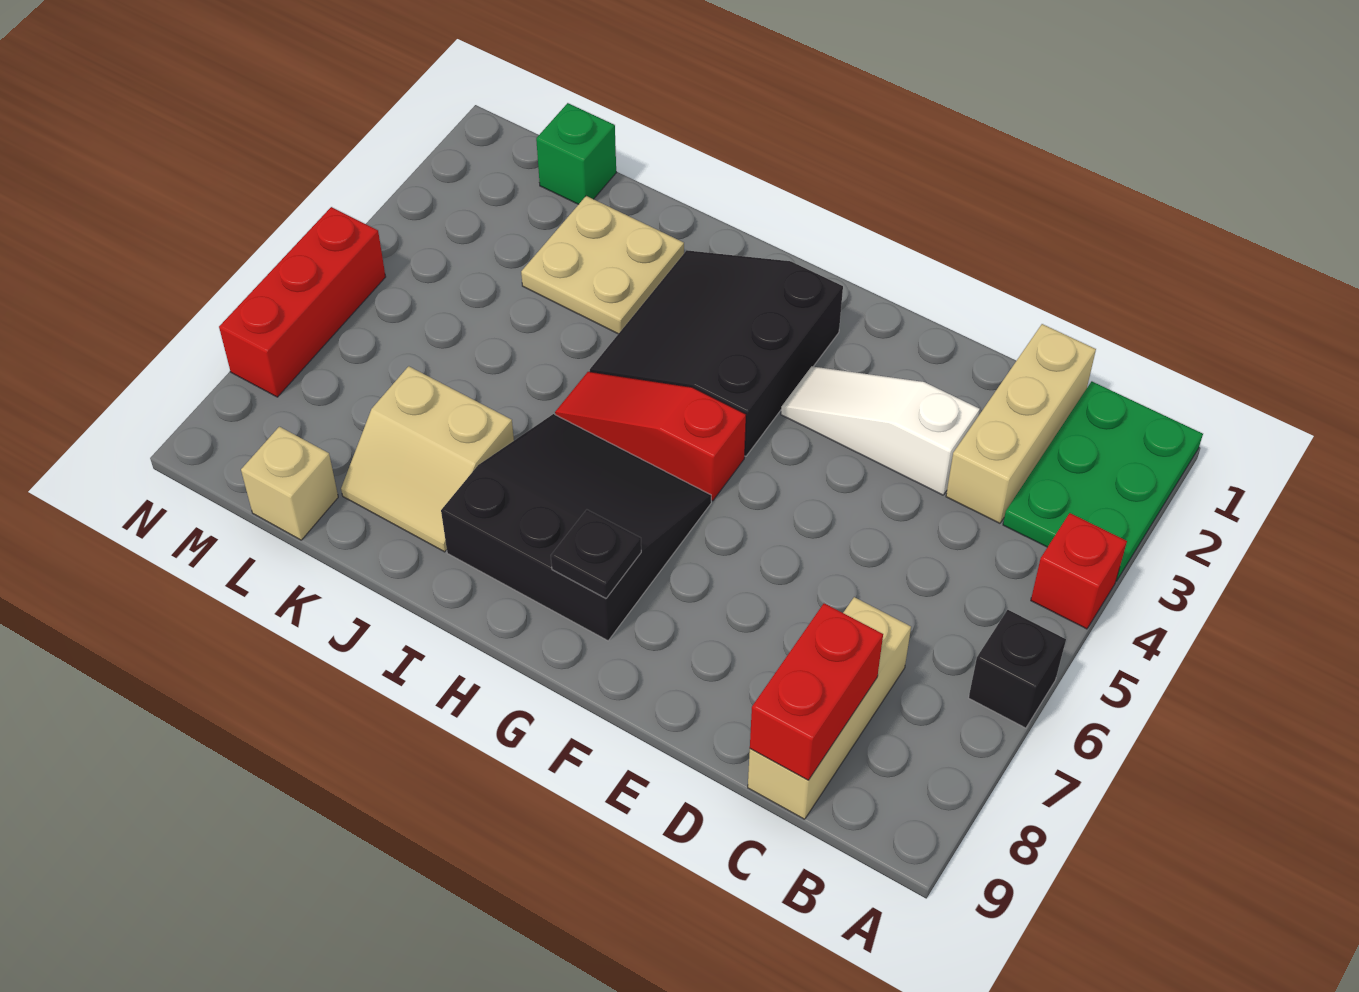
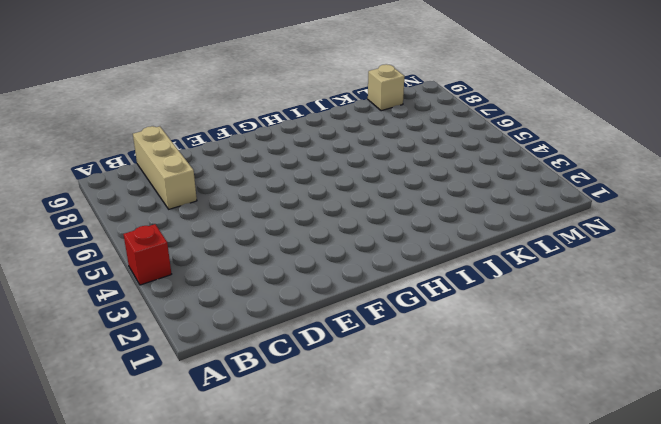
none -> green 2x3 plate [1003,381,1203,581]
none -> black 1x1 brick [969,610,1066,728]
none -> tan 1x3 brick [946,324,1096,523]

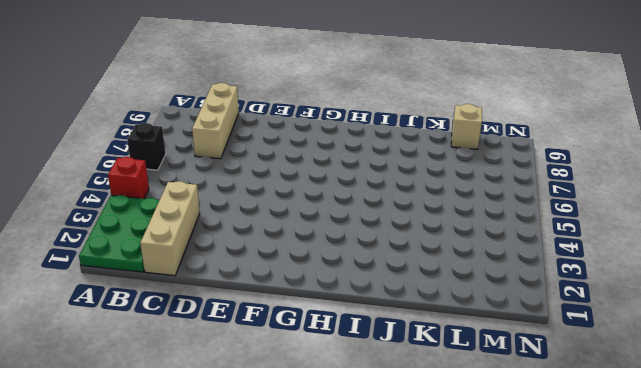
none -> white 1x3 slope [781,366,980,495]
none -> black 3x3 slope [590,250,843,456]
none -> red 1x3 slope [555,372,746,501]

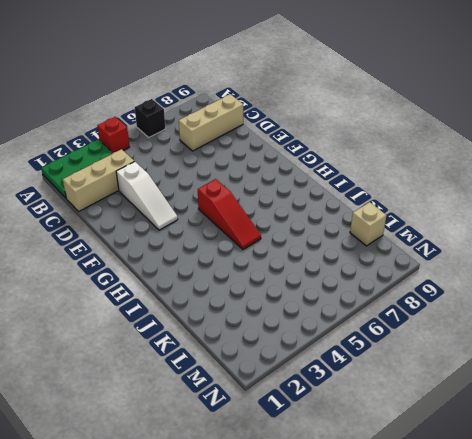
none -> black 3x3 slope [590,250,843,456]
none -> black 3x3 slope [441,414,711,641]
none -> tan 2x2 plate [521,196,684,334]

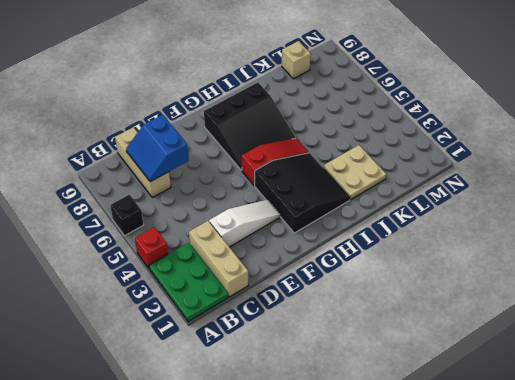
blue 2x2 slope [126,115,189,182] -> red 1x2 brick [750,603,883,780]
none -> tan 2x2 slope [341,366,514,552]
none -> green 1x1 brick [536,103,616,204]
none -> red 1x3 brick [219,207,386,397]

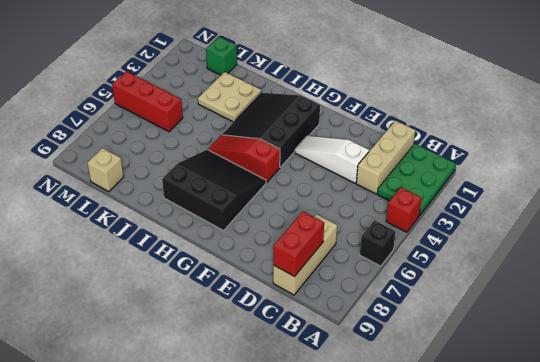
red 1x3 brick [112,71,183,132] -> red 1x3 brick turned to [219,207,386,397]
none -> tan 2x2 slope [341,366,514,552]
none -> black 1x1 plate [551,510,641,598]

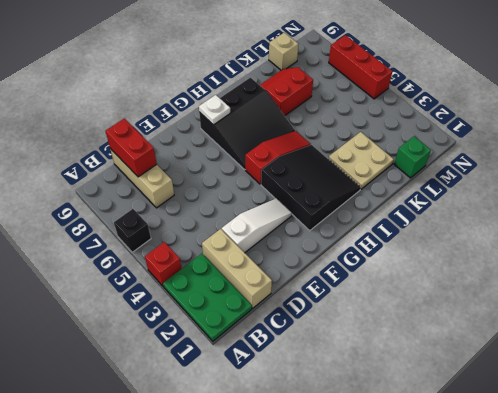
white 1x1 plate [199,95,230,125] -> black 1x1 plate [551,510,641,598]
red 2x2 slope [260,67,313,116] -> tan 2x2 slope [341,366,514,552]

